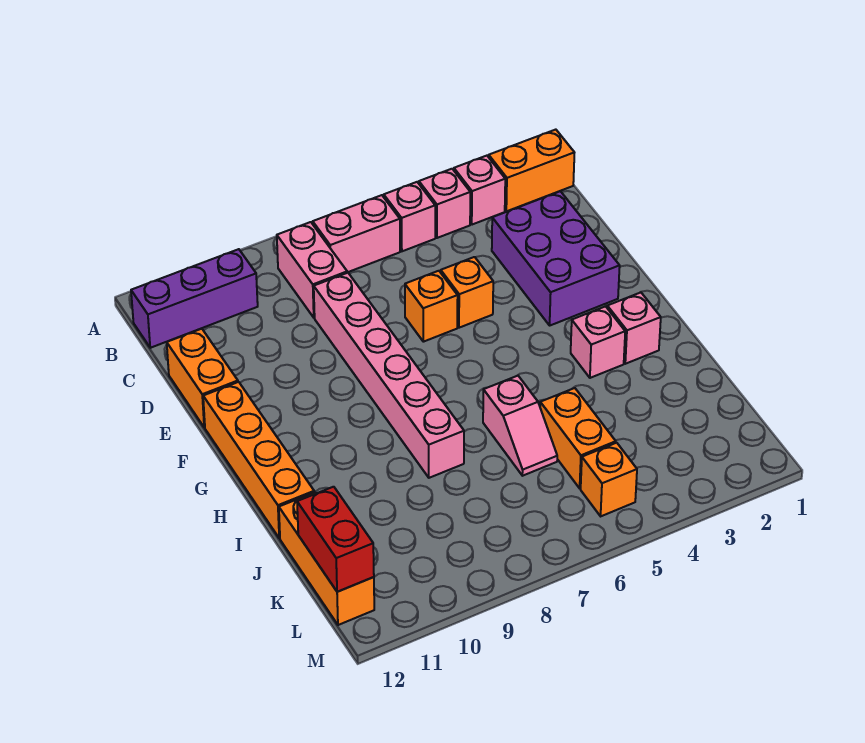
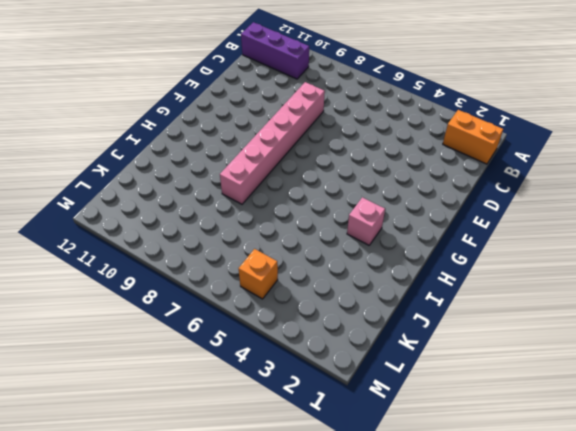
none -> pink 1x1 brick [454,156,505,225]
none -> pink 1x1 brick [419,169,470,238]
none -> pink 1x1 brick [384,182,435,251]

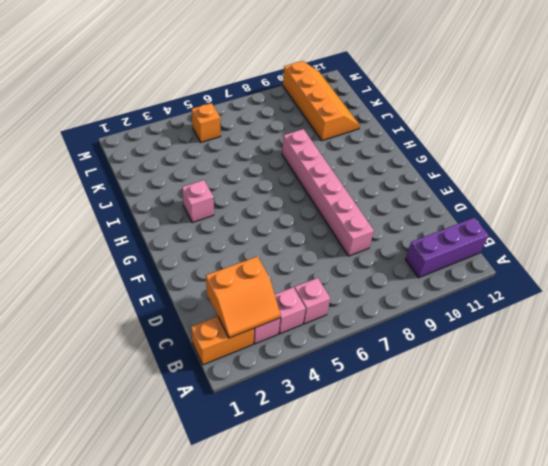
orange 2x2 slope [206,257,280,338] -> none
orange 2x4 slope [283,61,360,141] -> none
none -> pink 1x2 brick [313,195,400,272]
none -> pink 1x2 brick [277,222,348,318]
none -> purple 2x3 brick [492,191,620,325]

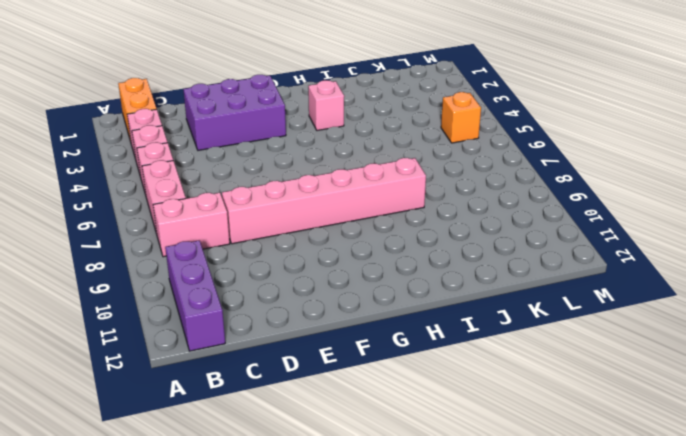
none -> orange 1x2 brick [167,329,238,427]
none -> orange 1x1 brick [441,257,493,328]
none -> orange 1x1 brick [405,271,458,342]

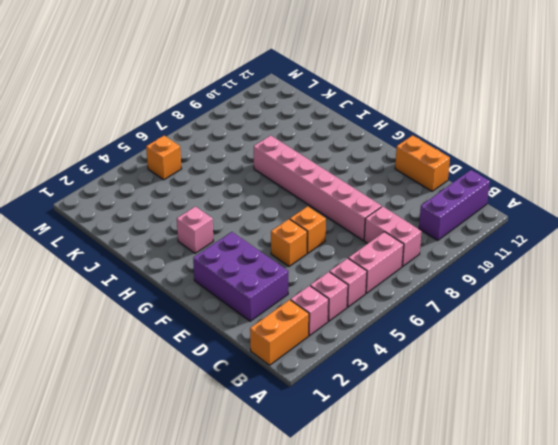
none -> orange 1x4 brick [203,382,314,538]
none -> pink 1x1 brick [607,293,661,364]
none -> pink 1x2 slope [483,376,557,476]

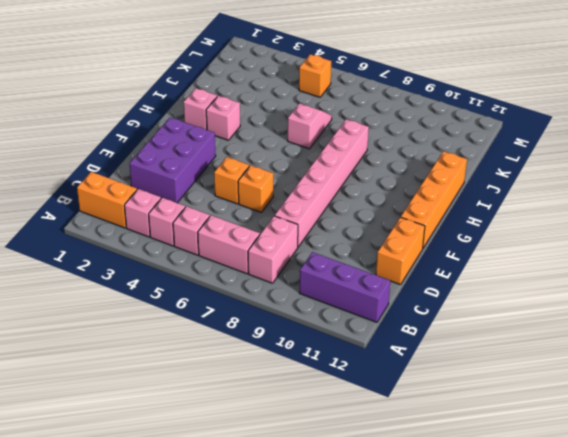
none -> orange 1x2 brick [540,388,616,488]
none -> orange 1x3 brick [279,492,374,625]
none -> red 1x2 brick [297,487,374,592]

